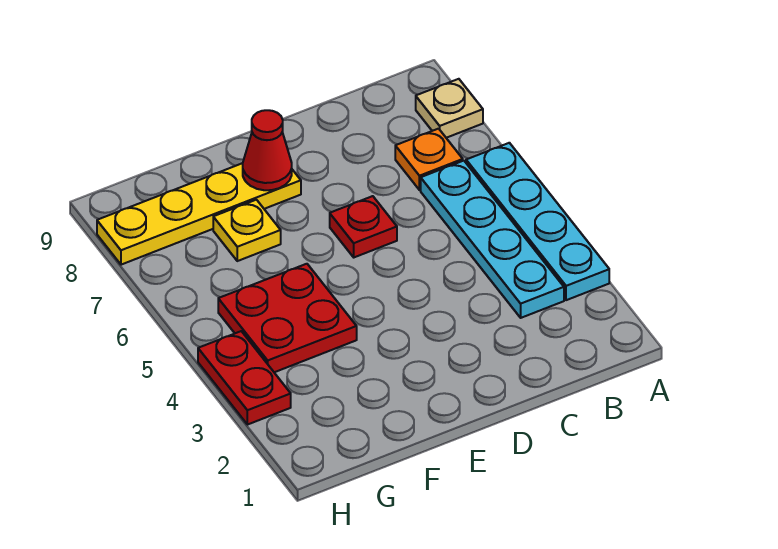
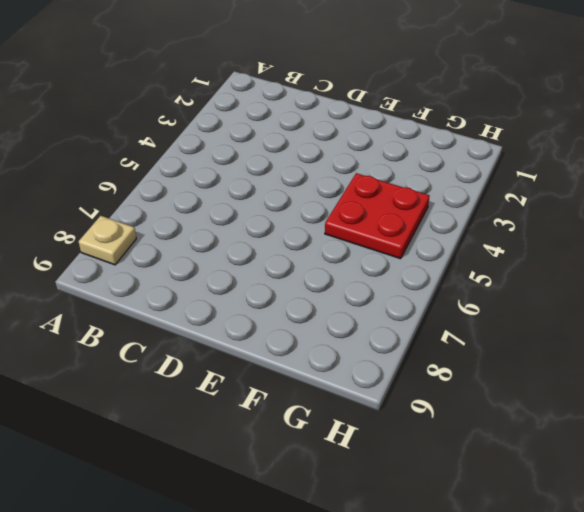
none -> cyan 1x4 plate [466,143,609,300]
none -> cyan 1x4 plate [421,161,564,318]

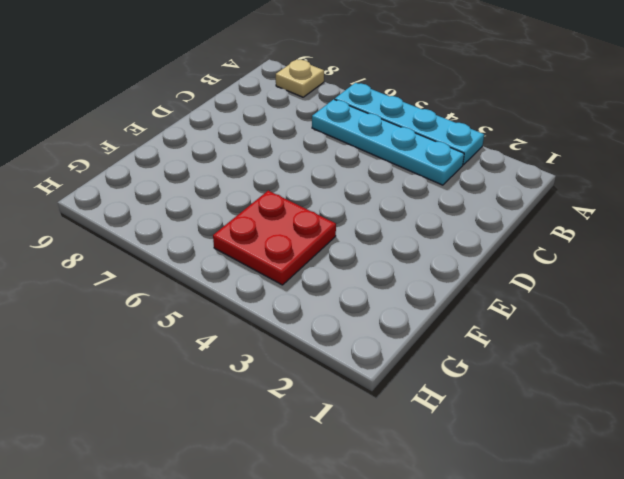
none -> orange 1x1 plate [395,129,463,190]
none -> red 1x1 plate [330,196,397,257]

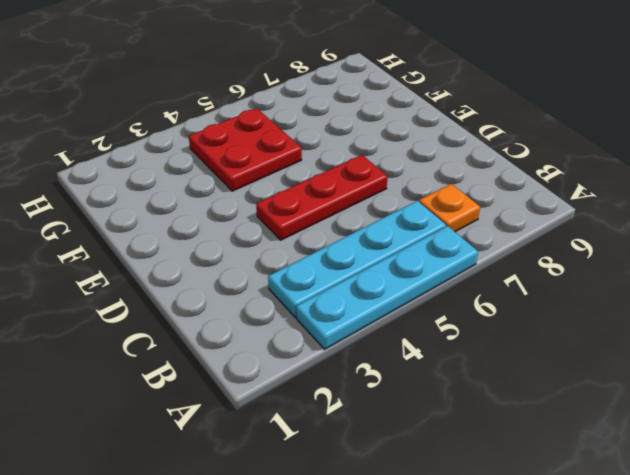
red 1x3 plate [256,155,388,240] -> red 1x1 plate [330,196,397,257]
none -> tan 1x1 plate [416,79,483,138]
none -> yellow 1x4 plate [97,163,301,265]

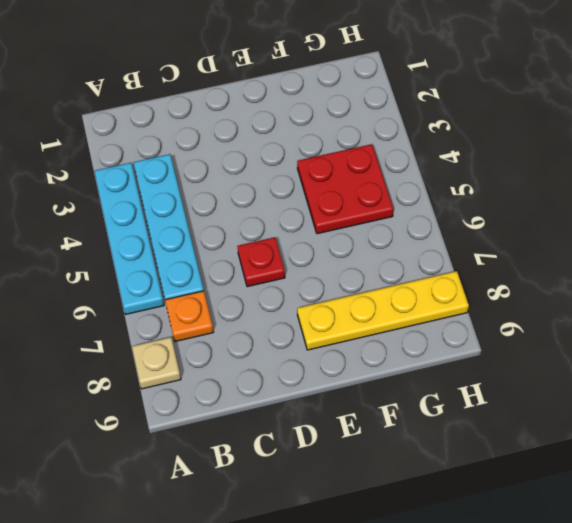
none -> yellow 1x1 plate [213,200,281,261]
none -> red 1x2 plate [198,331,291,425]

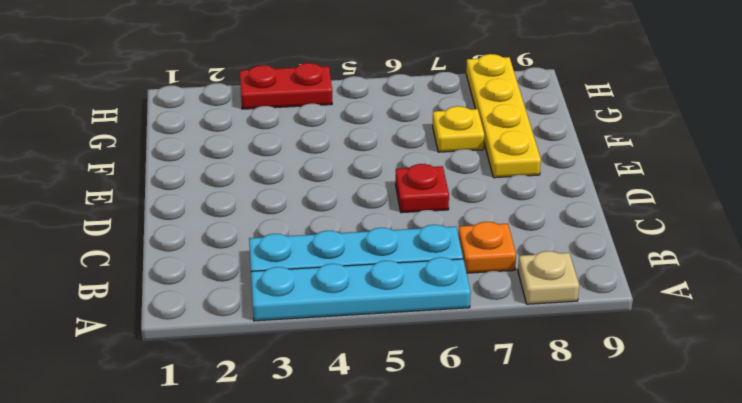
none -> red 2x2 plate [218,264,357,372]
none -> red 1x1 cone [243,110,292,190]

